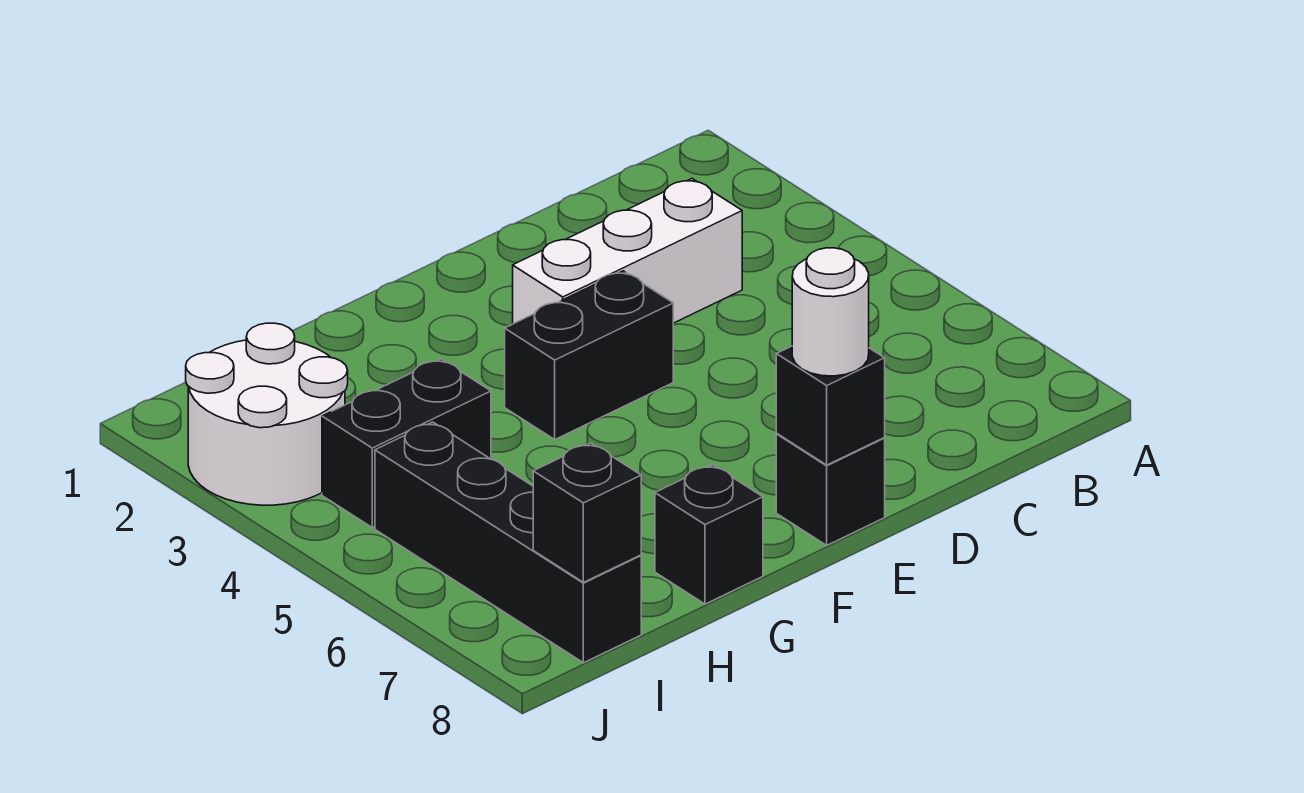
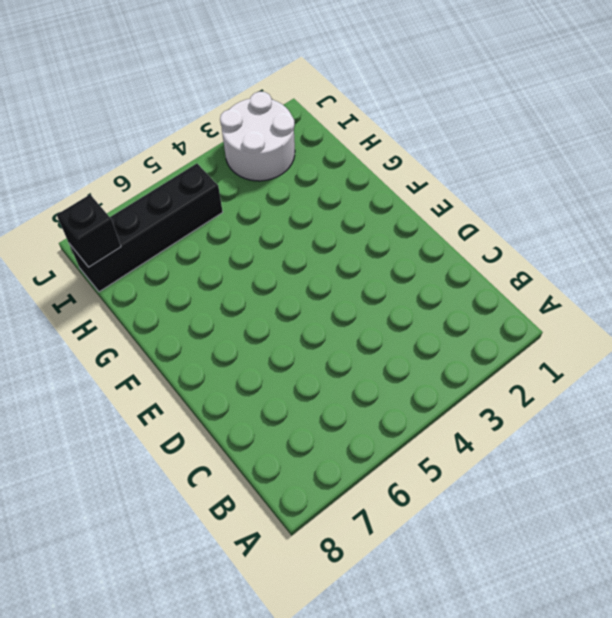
none -> white 1x3 brick [513,179,742,324]
none -> black 1x2 brick [505,271,673,439]

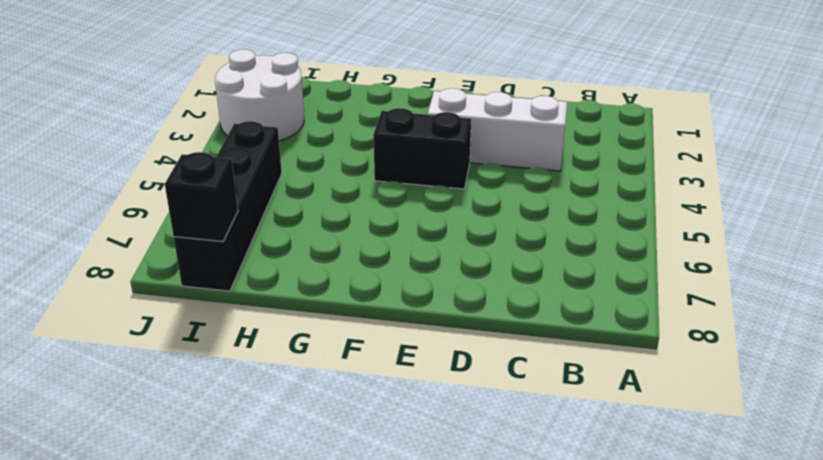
none -> black 1x1 brick [776,434,885,545]
none -> black 1x1 brick [655,465,763,604]

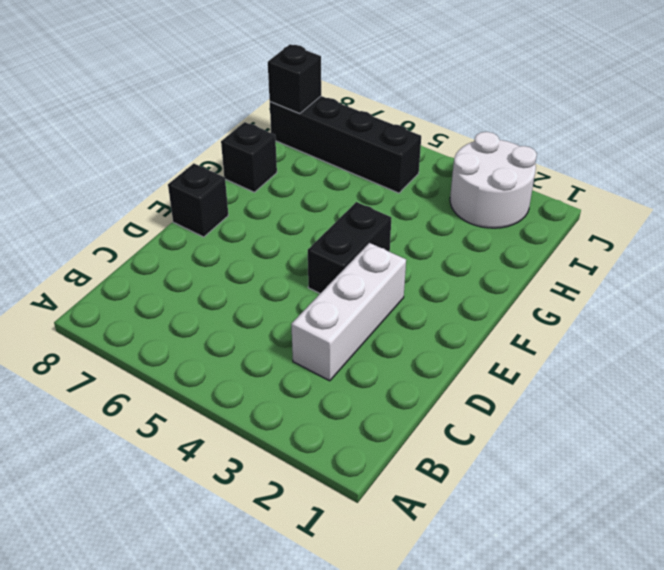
none -> black 1x2 brick [322,359,491,528]
none -> black 1x1 brick [776,346,885,465]

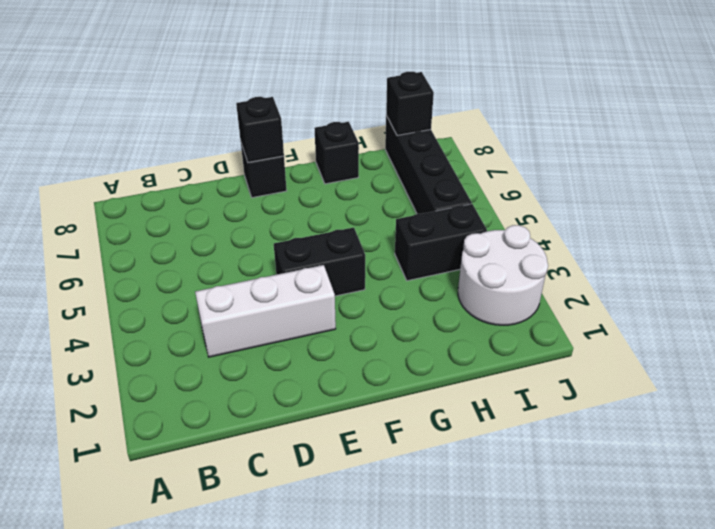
none -> white 1x1 round brick [792,248,869,376]

